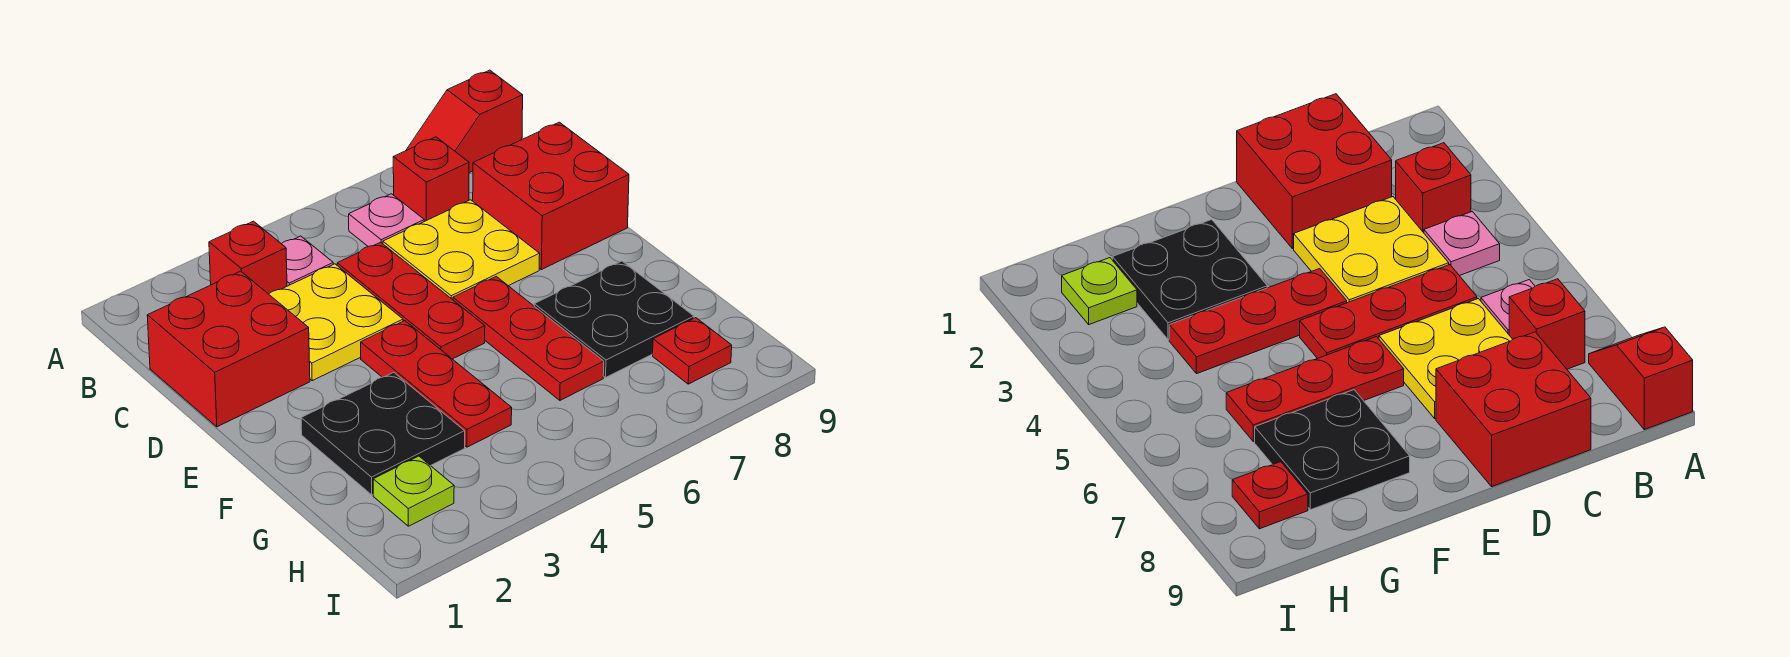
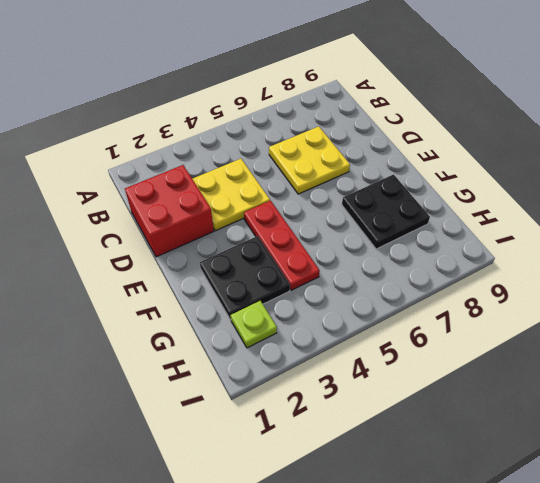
none -> red 1x2 slope [407,70,523,173]
none -> red 1x1 brick [209,221,287,294]
none -> pink 1x1 plate [282,236,333,286]

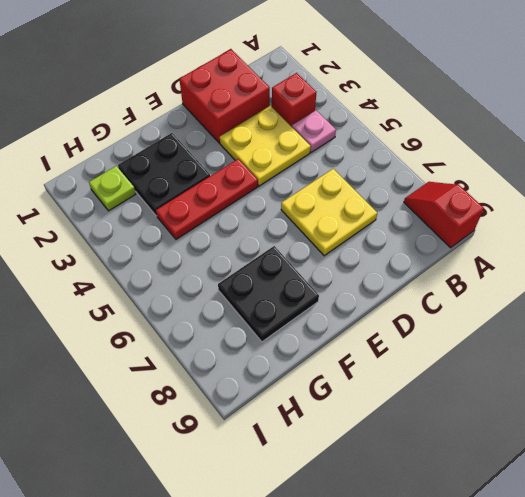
none -> pink 1x1 plate [349,194,424,247]
none -> red 1x1 brick [393,137,469,221]
none -> red 1x3 plate [337,242,485,359]

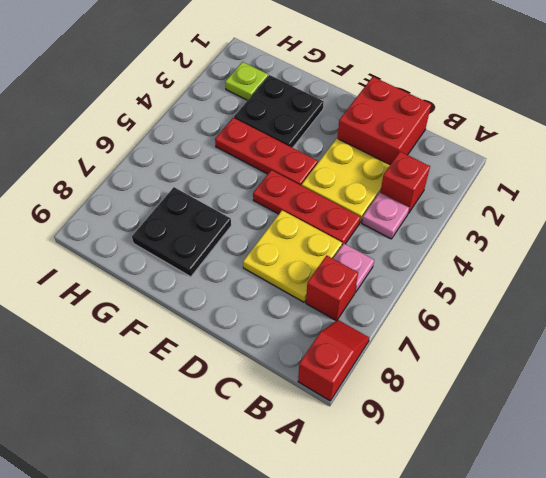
none -> red 2x2 brick [473,122,629,270]
none -> red 1x3 plate [453,277,604,400]
none -> red 1x1 plate [653,318,732,384]

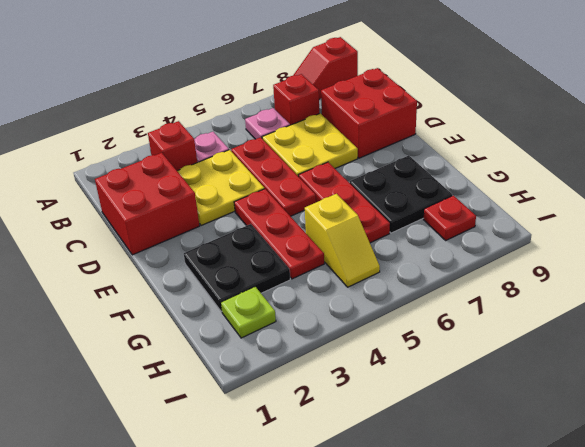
yellow 1x2 slope [305,194,380,287] -> none

